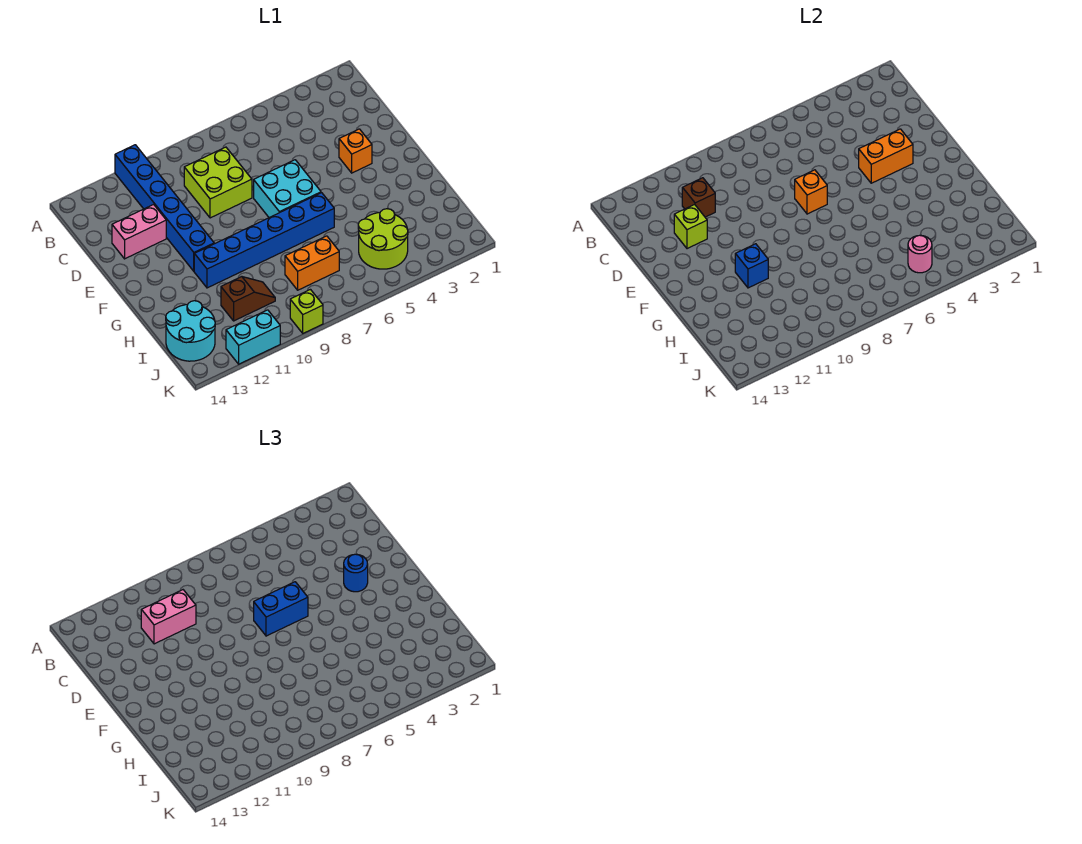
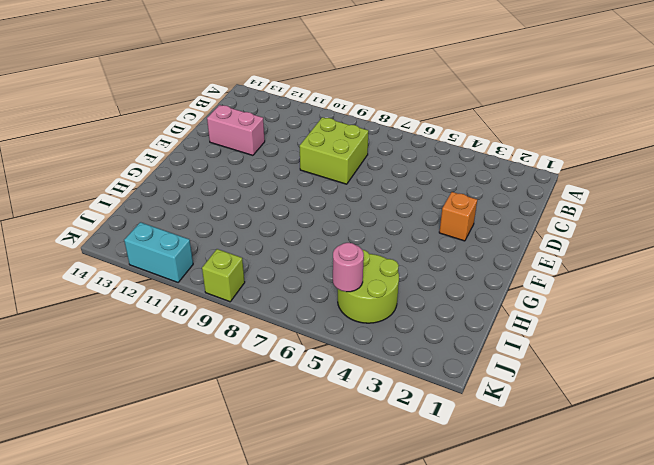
none -> blue 1x6 brick [115,145,214,271]
none -> cyan 2x2 brick [254,160,321,218]
none -> blue 1x6 brick [194,193,334,288]

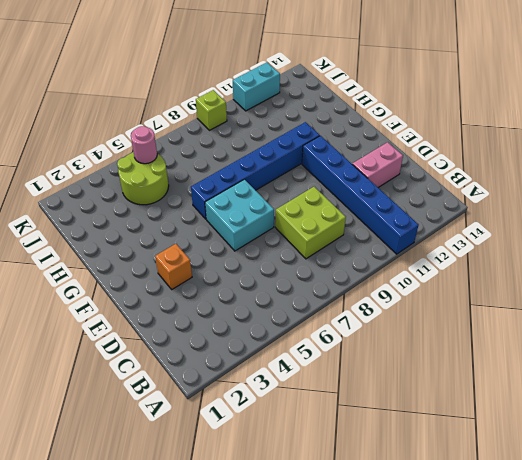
none -> orange 1x2 brick [285,236,339,290]
none -> brown 1x2 slope [221,277,275,321]
none -> cyan 2x2 round brick [166,301,215,361]

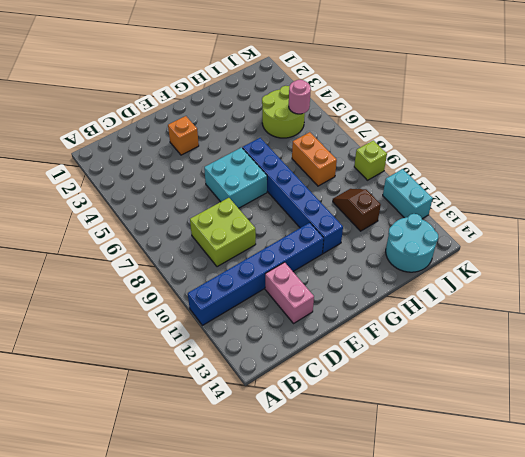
none -> brown 1x1 brick [682,178,715,217]
none -> lime 1x1 brick [674,205,707,249]
none -> orange 1x2 brick [859,129,913,183]

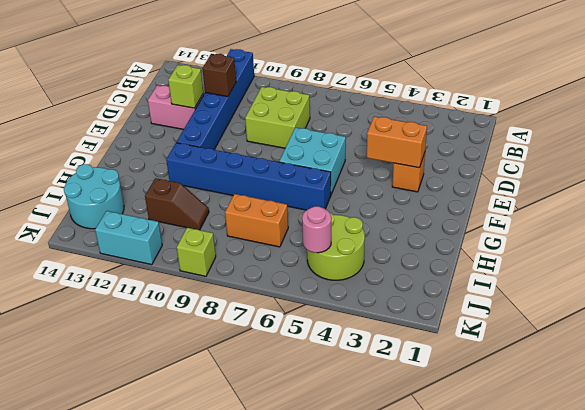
none -> orange 1x1 brick [795,170,827,214]
none -> blue 1x1 brick [735,244,768,288]
none -> pink 1x2 brick [141,590,196,644]

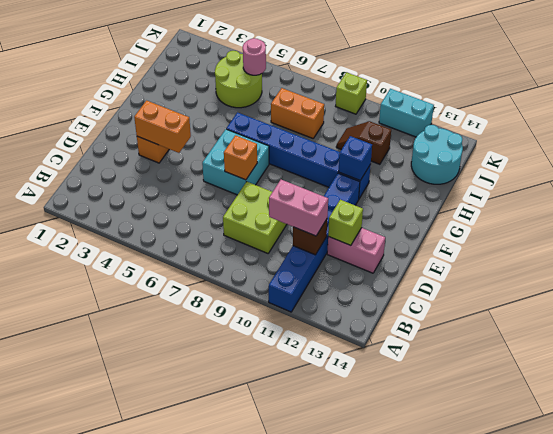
none -> blue 1x1 round brick [344,554,368,592]
none -> blue 1x2 brick [254,582,308,636]

